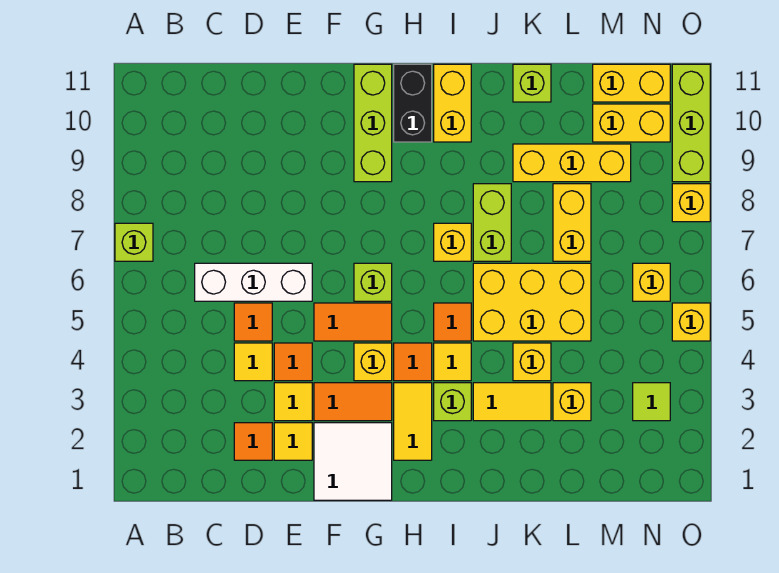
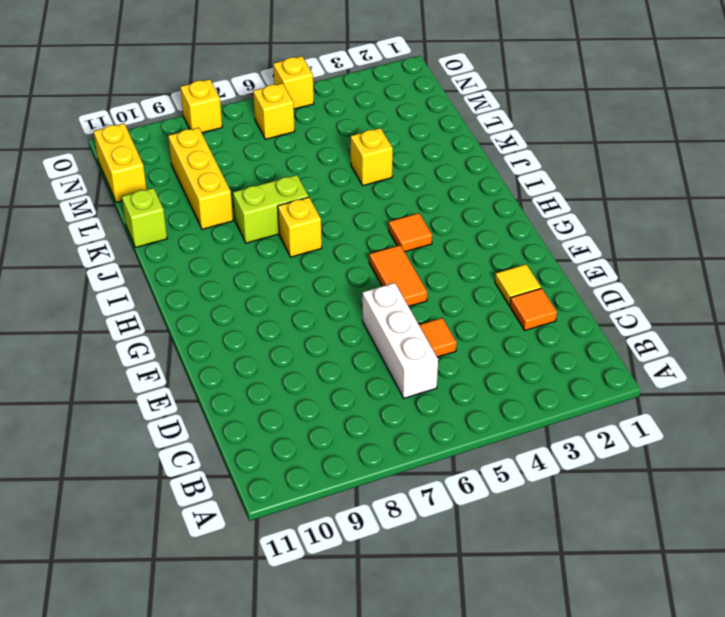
none -> lime 1x1 brick [115,223,153,261]
none -> yellow 1x1 tile [234,343,272,381]
none -> yellow 1x1 tile [274,383,312,421]
none -> orange 1x1 tile [274,343,312,381]

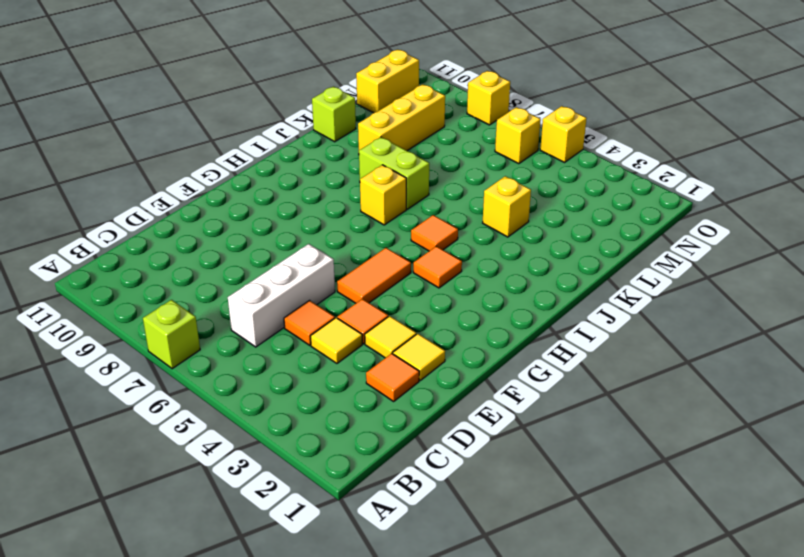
none -> white 2x2 tile [314,423,392,500]
none -> orange 1x2 tile [314,383,392,421]
none -> yellow 1x1 brick [354,343,392,381]
none -> lime 1x1 brick [354,263,392,301]

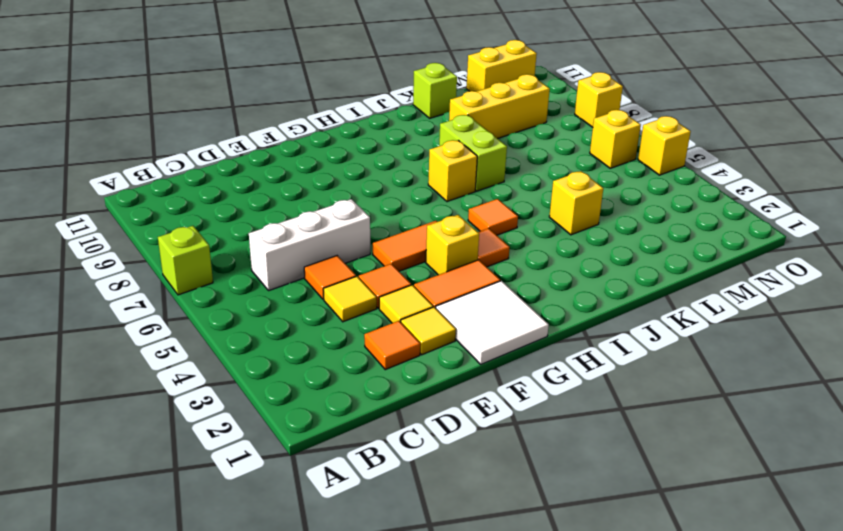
none -> lime 1x1 brick [354,263,392,301]
none -> lime 1x3 brick [354,64,392,182]
none -> yellow 1x2 tile [394,383,432,460]
none -> black 1x2 brick [394,64,432,142]

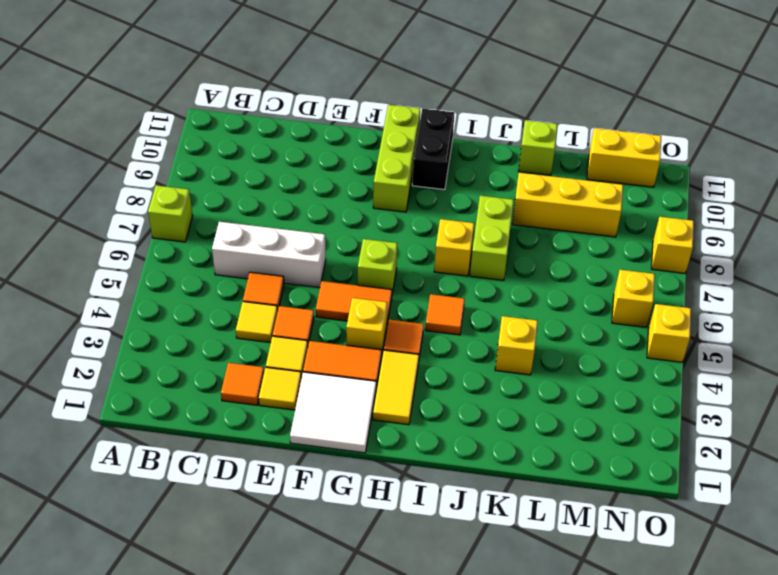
none -> lime 1x1 brick [434,383,471,421]
none -> yellow 1x1 tile [434,343,471,381]
none -> yellow 1x2 brick [434,64,471,142]
none -> yellow 1x2 tile [473,383,551,421]

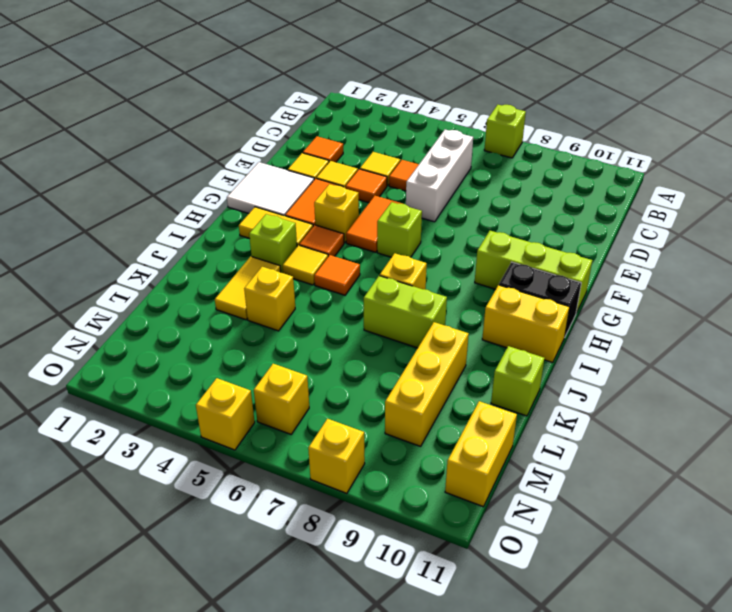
none -> yellow 2x3 brick [473,263,591,341]
none -> yellow 1x1 brick [553,383,591,421]
none -> yellow 1x2 brick [553,184,591,261]
none -> yellow 1x2 brick [593,104,670,142]

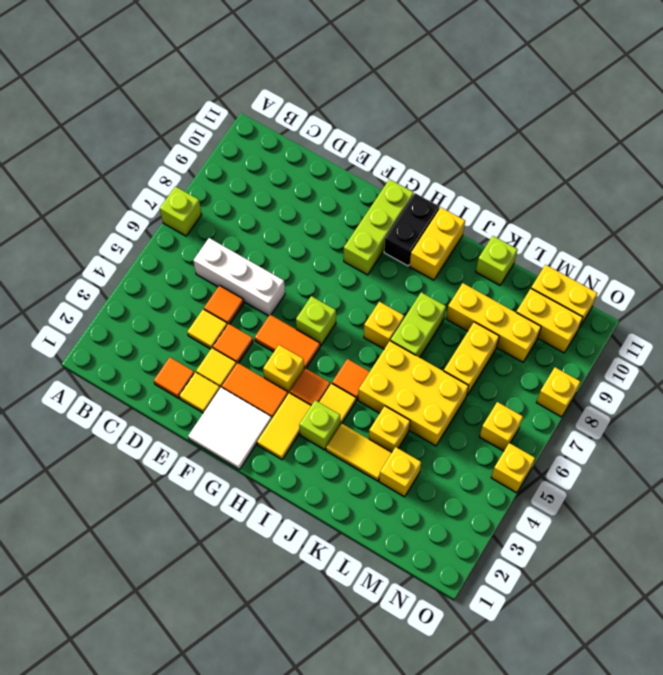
none -> lime 1x1 tile [633,383,670,421]
none -> lime 1x3 brick [672,64,710,182]

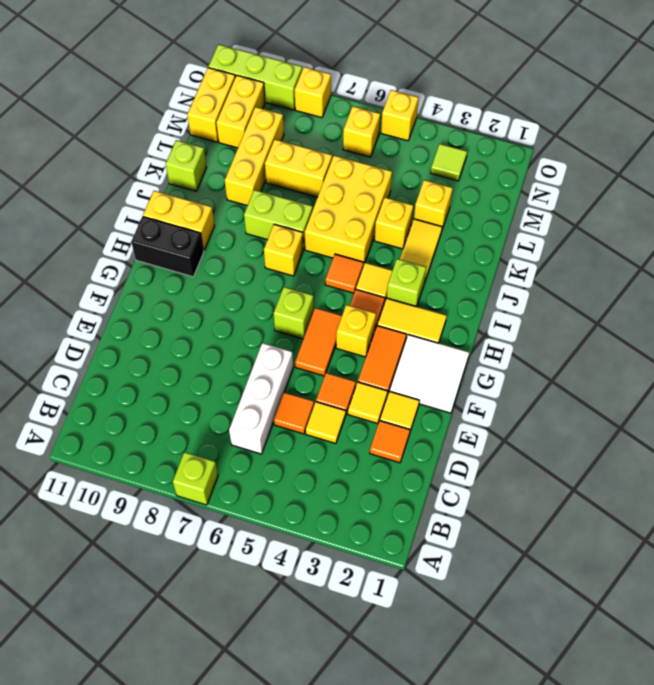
none -> lime 1x3 brick [354,64,392,182]

